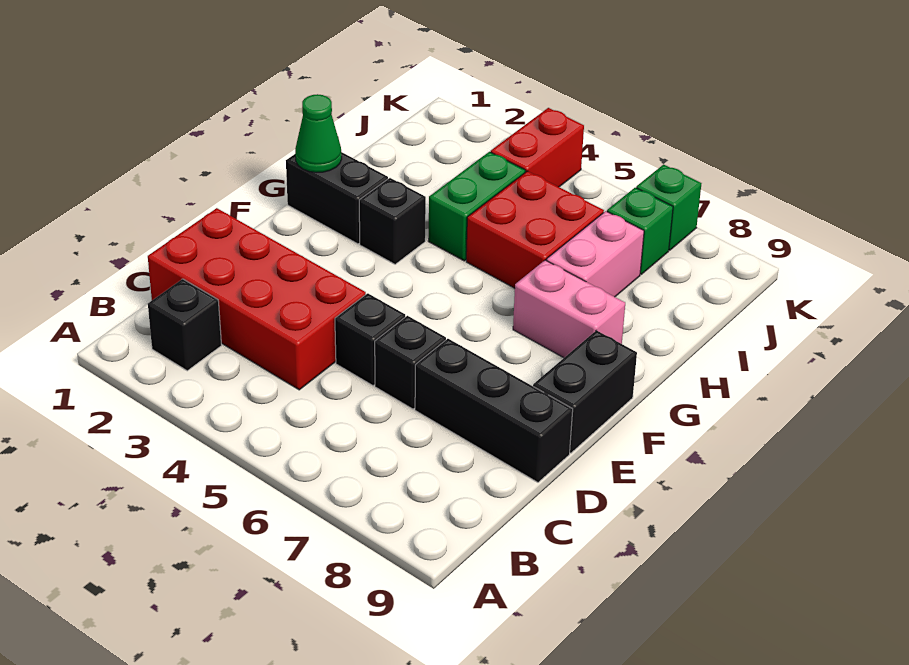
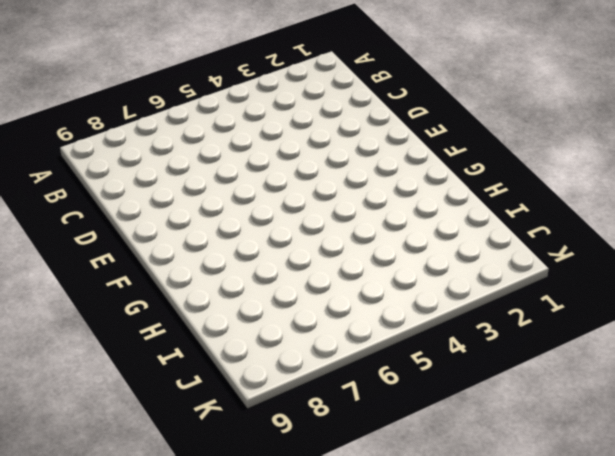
none -> black 1x1 brick [148,279,222,371]
none -> red 2x4 brick [148,208,366,390]
none -> black 1x1 brick [335,293,405,386]

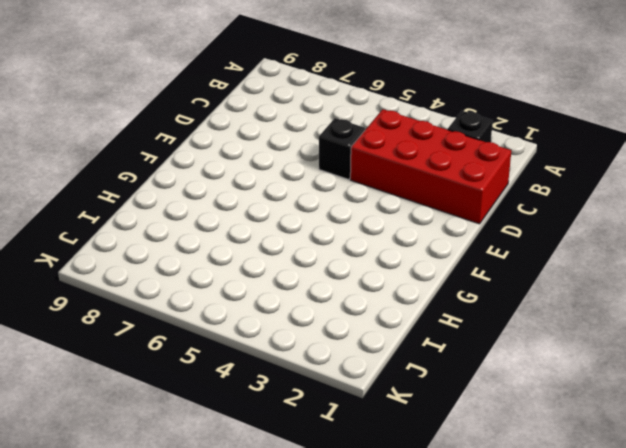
none -> black 1x1 brick [375,316,446,409]
none -> black 1x3 brick [415,339,573,482]
none -> black 1x2 brick [533,330,637,453]

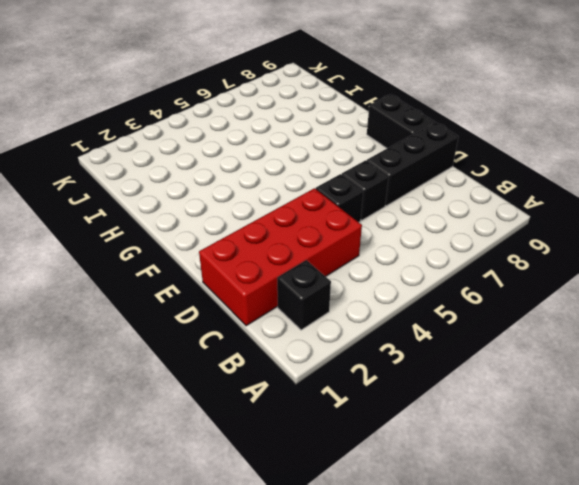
none -> black 1x2 brick [286,152,388,244]
none -> black 1x1 brick [359,178,426,264]
none -> pink 1x2 brick [513,260,625,358]

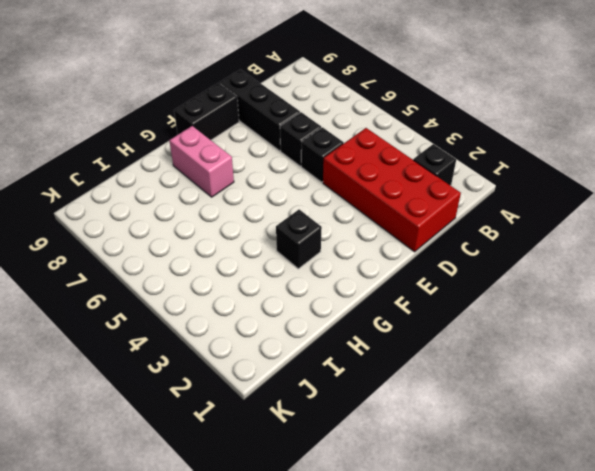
none -> black 1x2 brick [286,152,388,244]
none -> green 1x2 brick [429,152,526,261]
none -> red 2x2 brick [466,171,604,288]

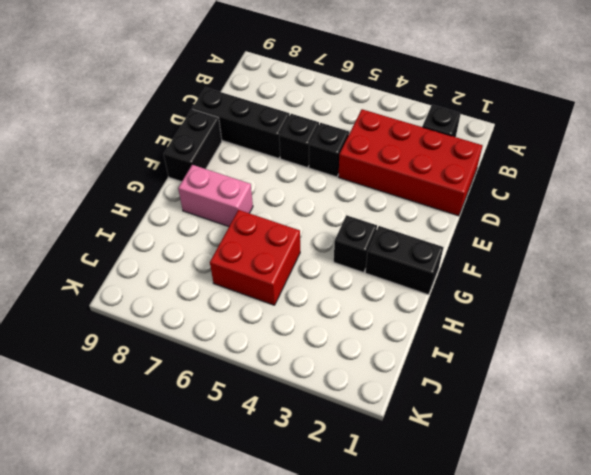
none -> green 1x2 brick [429,152,526,261]
none -> pink 1x2 brick [546,211,644,297]
none -> red 1x2 brick [491,108,584,187]

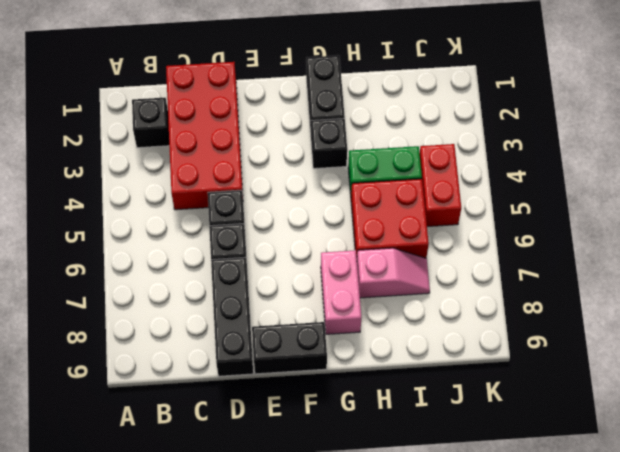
pink 1x2 slope [357,248,430,298] -> pink 1x2 brick [546,211,644,297]
red 1x2 brick [420,144,461,226] -> red 1x2 brick turned to [491,108,584,187]
none -> green 1x1 brick [607,188,673,274]
none -> green 1x1 brick [636,165,702,250]
none -> green 1x1 cone [295,94,342,173]

